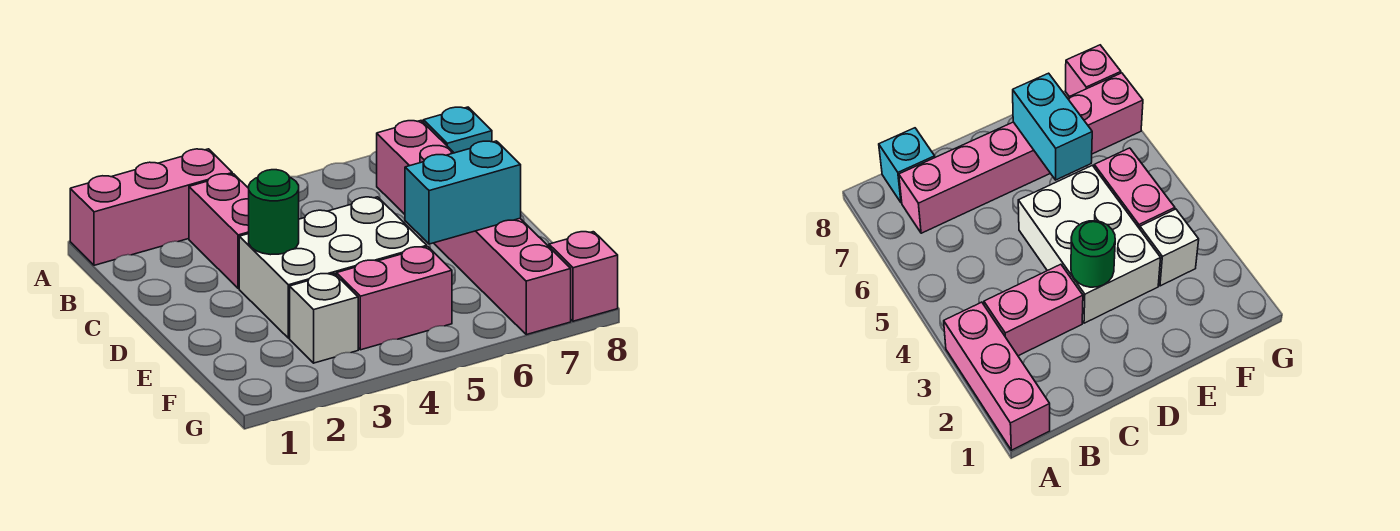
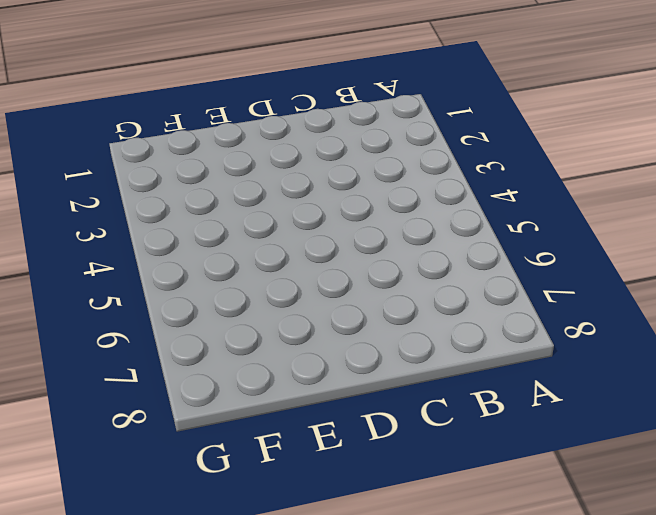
none -> pink 1x3 brick [70,149,232,265]
none -> pink 1x2 brick [189,174,249,288]

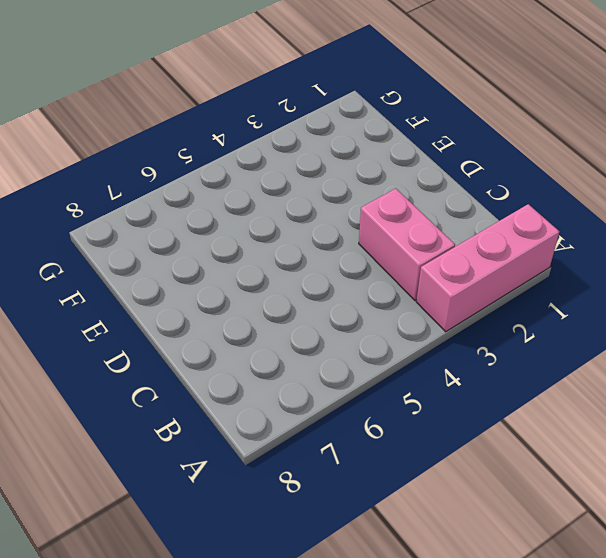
none -> pink 1x6 brick [377,121,571,335]
none -> cyan 1x1 brick [423,107,492,153]

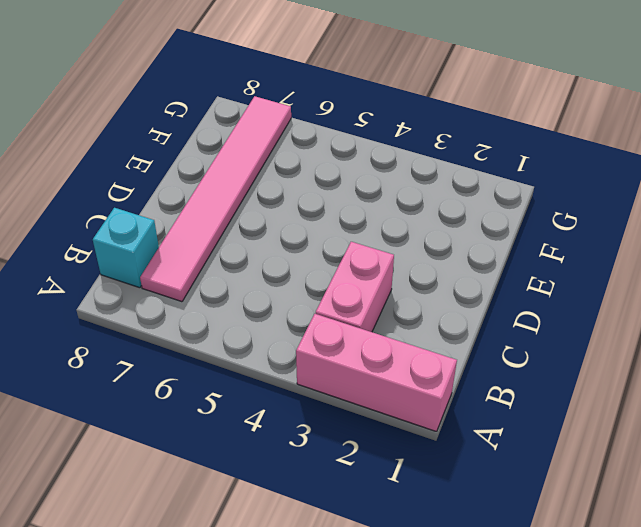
pink 1x6 tile [140,96,291,302] -> pink 1x6 brick [377,121,571,335]
none -> white 2x3 brick [239,197,427,338]
none -> white 1x1 brick [290,274,358,363]

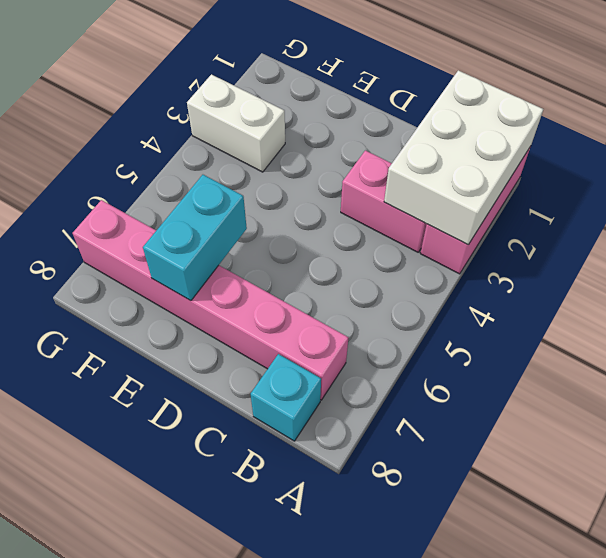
white 2x3 brick [384,70,543,245] -> white 2x3 brick moved to [239,197,427,338]
white 1x2 brick [187,74,285,172] -> white 1x1 brick [290,274,358,363]
none -> pink 1x2 brick [336,247,452,350]
none -> pink 1x1 brick [549,232,618,321]

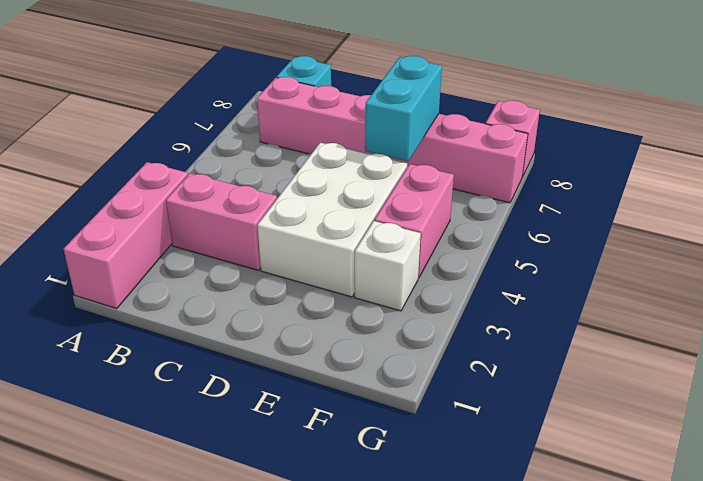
none -> green 1x1 round brick [249,170,299,255]

